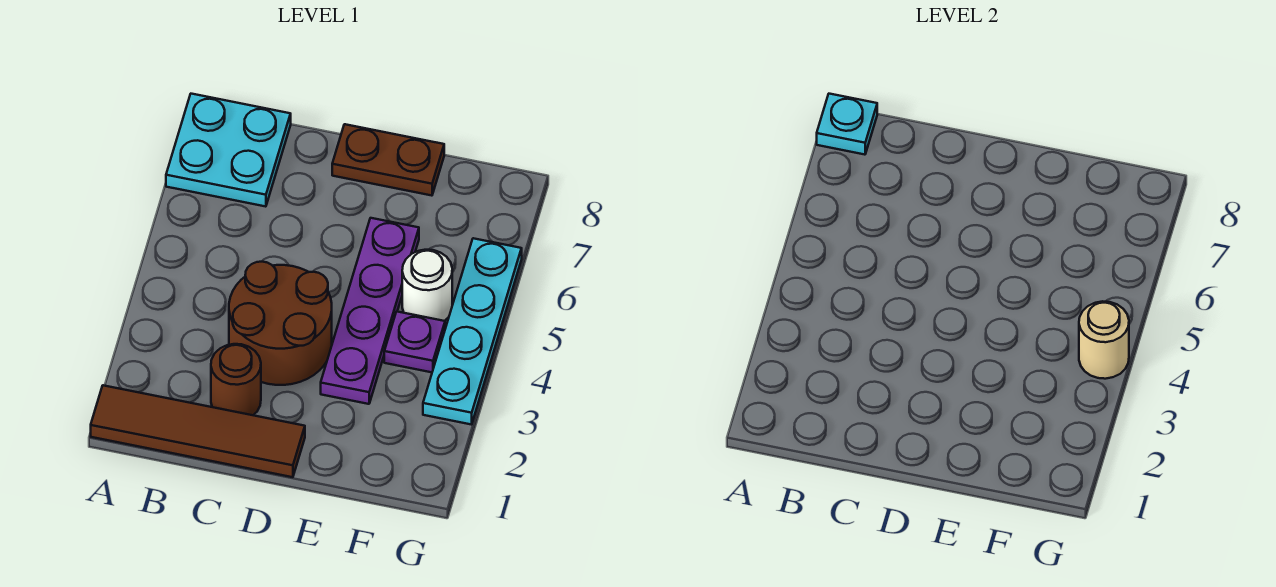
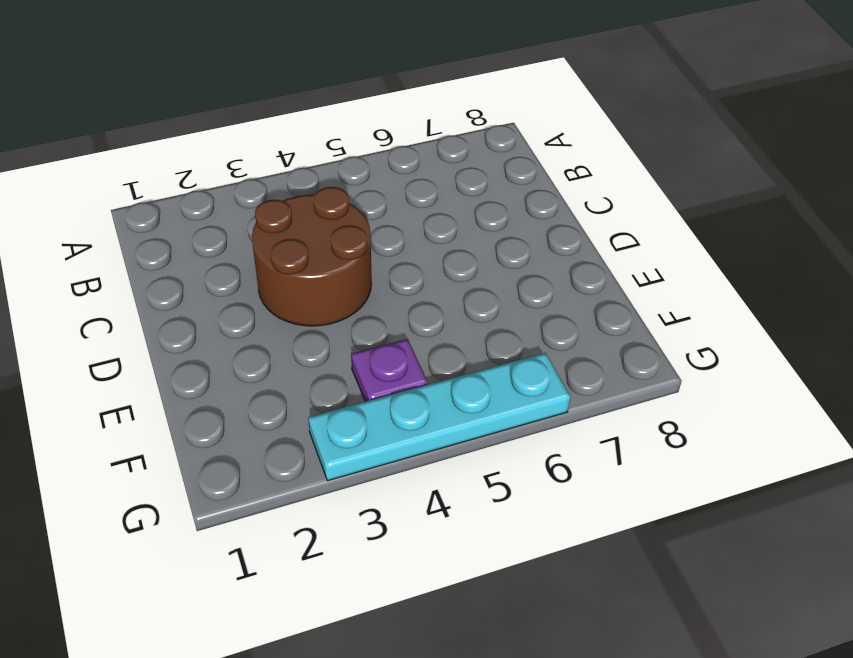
none -> brown 1x4 tile [91,385,305,477]
none -> cyan 2x2 plate [166,94,291,207]

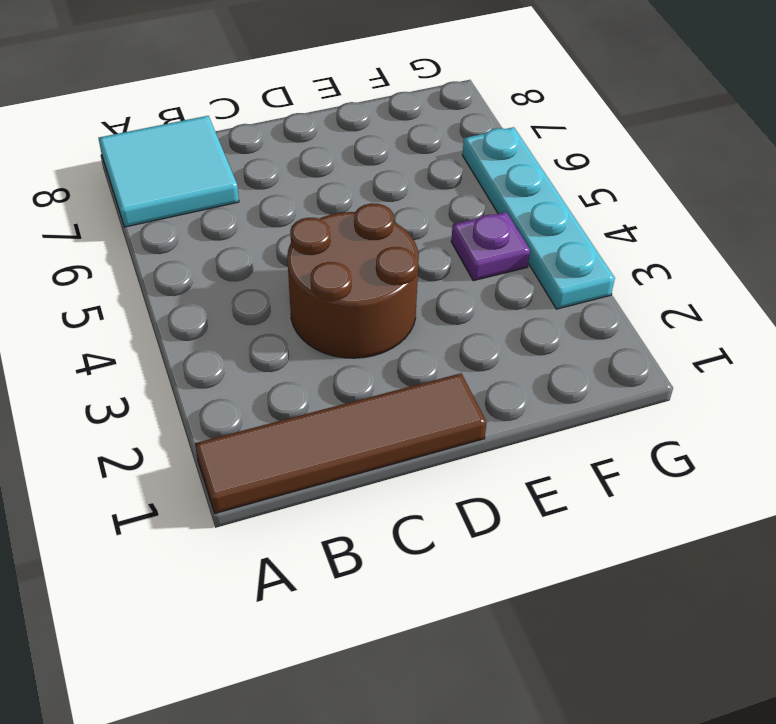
cyan 2x2 tile [98,116,239,227] -> cyan 2x2 plate [166,94,291,207]
none -> brown 1x1 round brick [211,344,261,415]
none -> brown 1x2 plate [332,124,444,196]

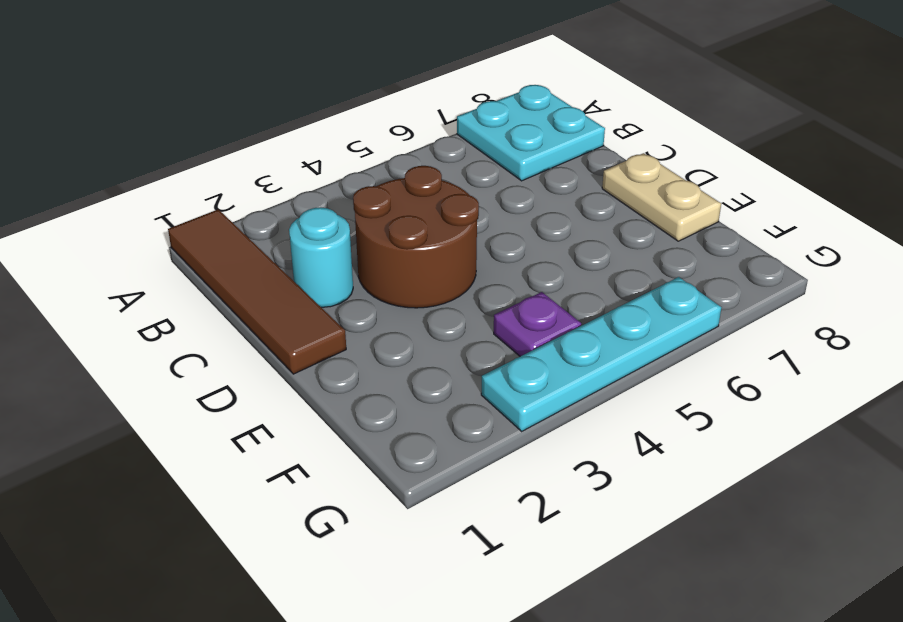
cyan 1x1 round brick [289,207,353,307] -> brown 1x1 round brick [211,344,261,415]
tan 1x2 plate [602,153,721,241] -> brown 1x2 plate [332,124,444,196]
none -> purple 1x4 plate [321,218,419,404]
none -> white 1x1 round brick [402,250,452,321]

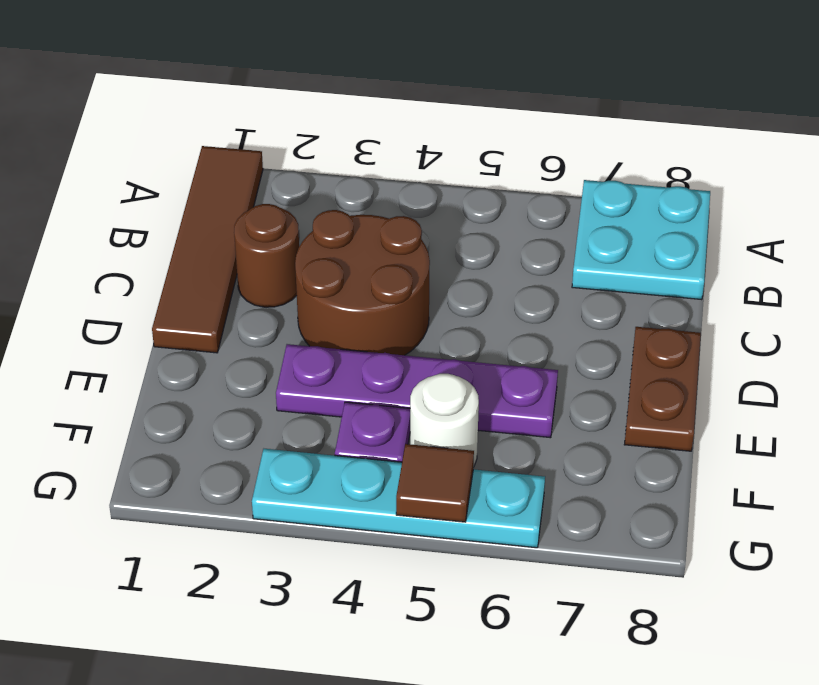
brown 1x1 tile [396,444,474,522] -> none
none -> cyan 1x1 plate [817,94,877,155]
none -> tan 1x1 round brick [1079,301,1129,379]

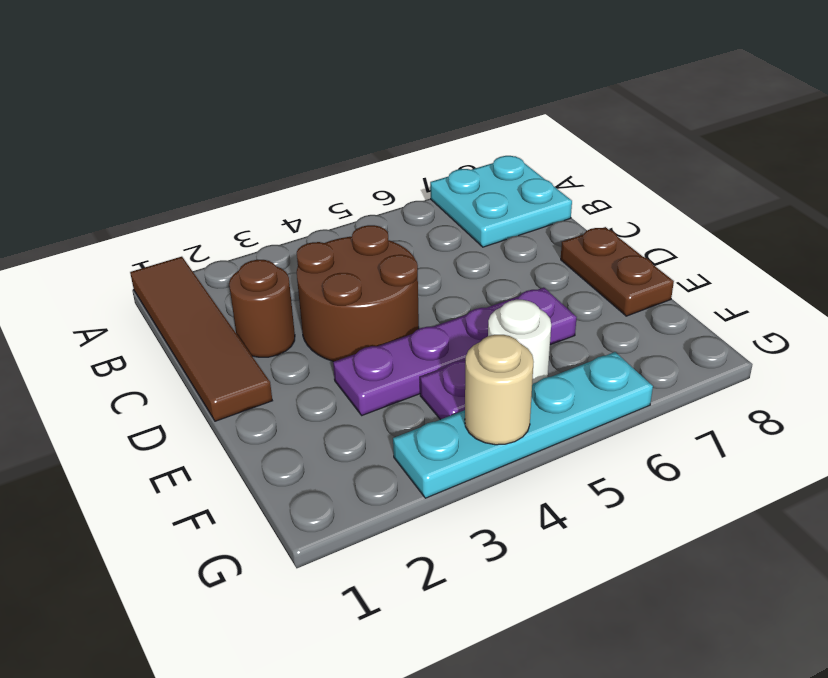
none -> cyan 1x1 plate [817,94,877,155]

